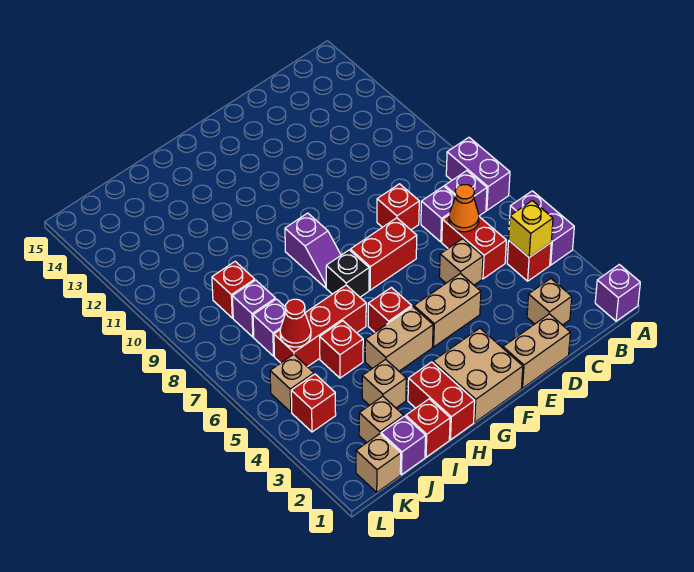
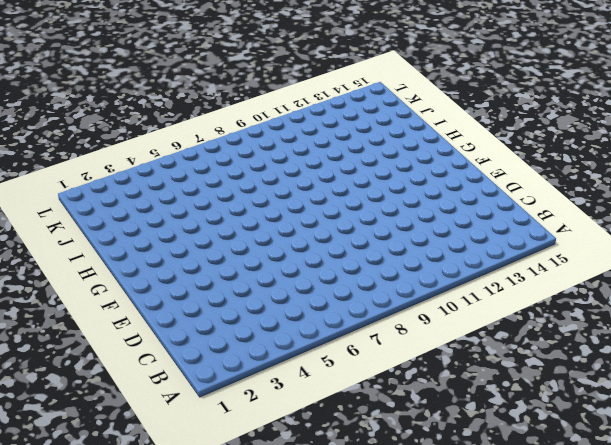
none -> purple 1x1 brick [595,265,640,321]
none -> purple 1x2 brick [509,191,574,265]
none -> purple 1x2 brick [446,137,510,210]
none -> red 1x1 brick [507,241,551,281]

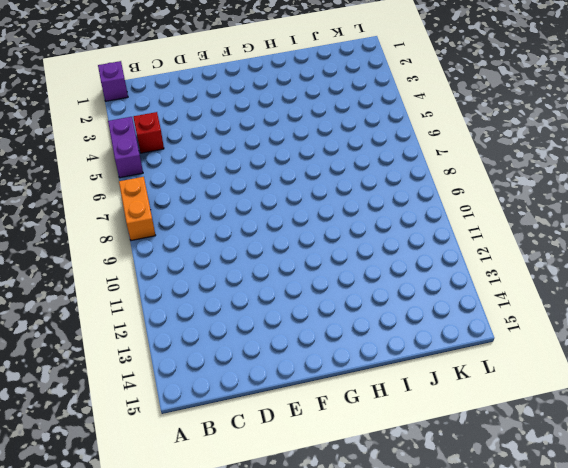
orange 1x2 brick [119,177,156,241] -> purple 1x2 brick [446,137,510,210]
none -> purple 1x1 brick [445,171,487,216]
none -> tan 1x1 brick [527,279,572,325]
none -> red 1x2 brick [442,215,506,279]
none -> purple 1x1 brick [421,186,455,242]

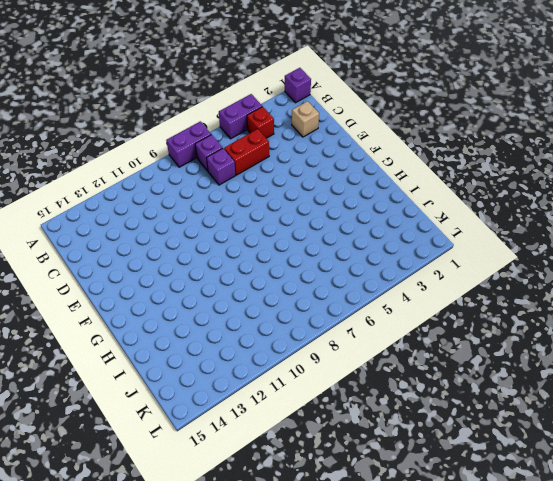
none -> tan 1x2 brick [503,314,570,388]
none -> tan 1x1 brick [439,239,483,285]
none -> red 1x1 brick [377,184,419,230]
none -> tan 1x2 brick [414,273,481,347]

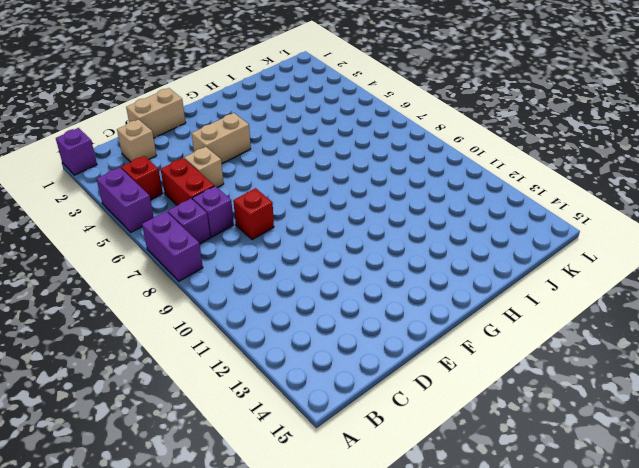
none -> red 1x2 brick [350,218,417,290]
none -> tan 2x2 brick [433,328,523,422]
none -> tan 1x2 brick [365,306,433,371]
none -> red 1x1 brick [368,287,412,332]

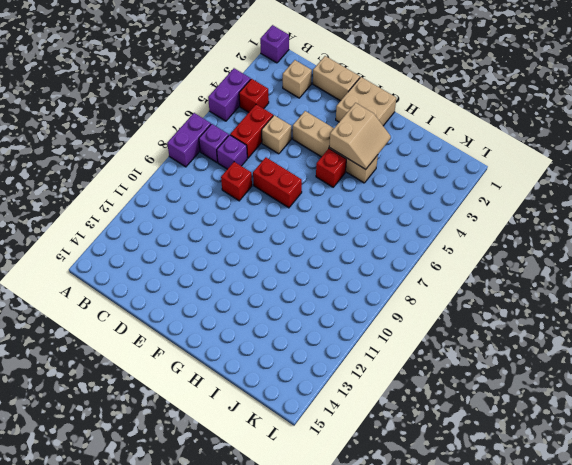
tan 2x2 slope [329,103,391,169] -> none
none -> black 1x1 brick [326,250,369,297]
none -> purple 1x2 slope [285,213,341,288]
none -> red 1x2 brick [408,362,475,440]
none -> red 1x3 brick [274,285,366,367]

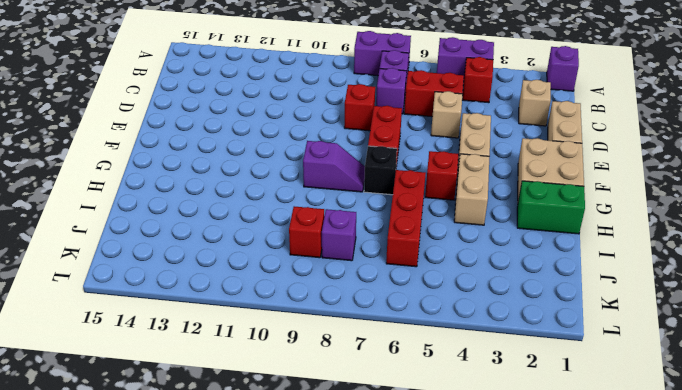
green 1x2 brick [517,181,585,234] -> red 1x2 brick [408,362,475,440]
none -> red 1x1 brick [406,399,450,457]
none -> tan 1x1 brick [362,359,406,408]
none -> red 1x1 brick [320,321,363,378]
none -> purple 1x1 brick [381,416,426,475]

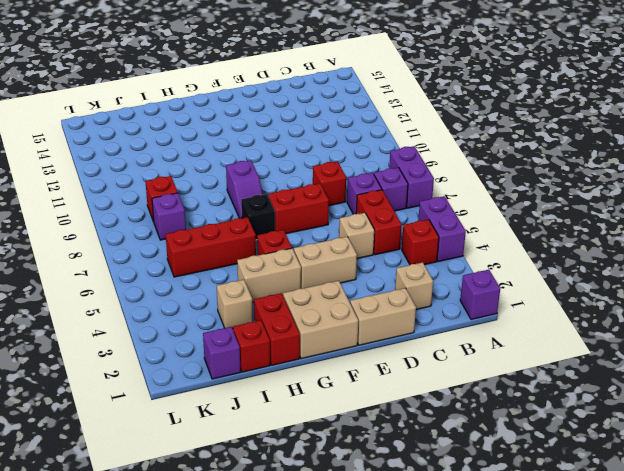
none -> red 1x1 brick [320,321,363,378]
none -> tan 1x1 brick [359,396,404,443]
none -> purple 1x1 brick [253,299,286,356]
none -> tan 1x1 brick [356,434,401,492]

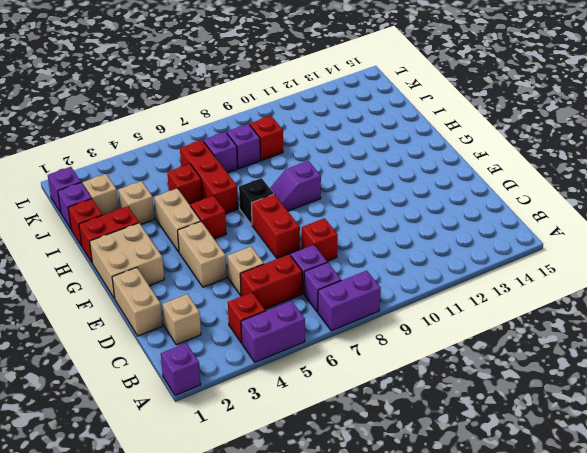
purple 1x1 brick [48,167,81,213] -> tan 1x1 brick [356,434,401,492]
none -> red 1x1 brick [291,374,336,432]
none -> tan 1x1 brick [270,354,314,412]
none -> yellow 1x1 brick [509,201,553,257]
none -> orange 1x1 cone [449,185,479,232]

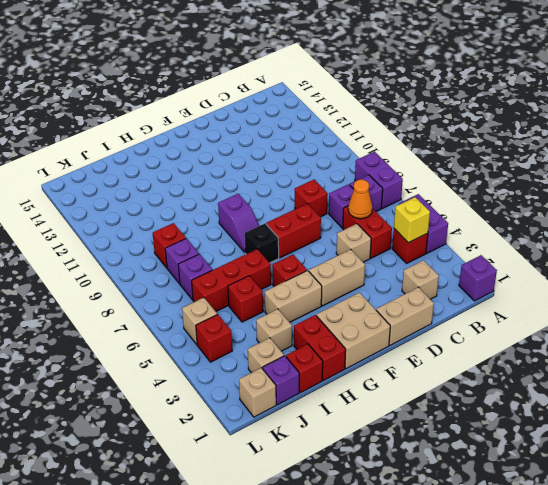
none -> red 1x1 cone [280,299,311,347]

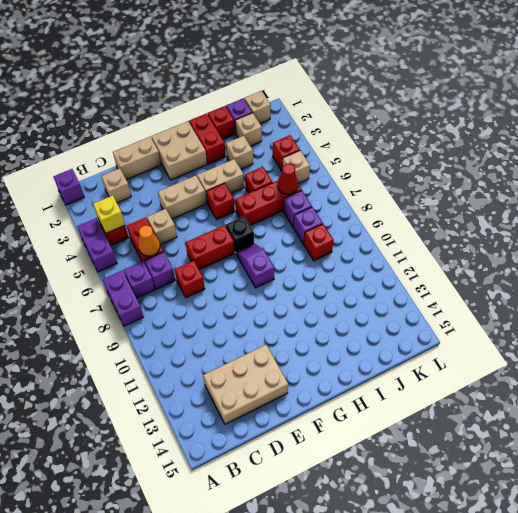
tan 2x3 brick [203,345,288,424] -> none

